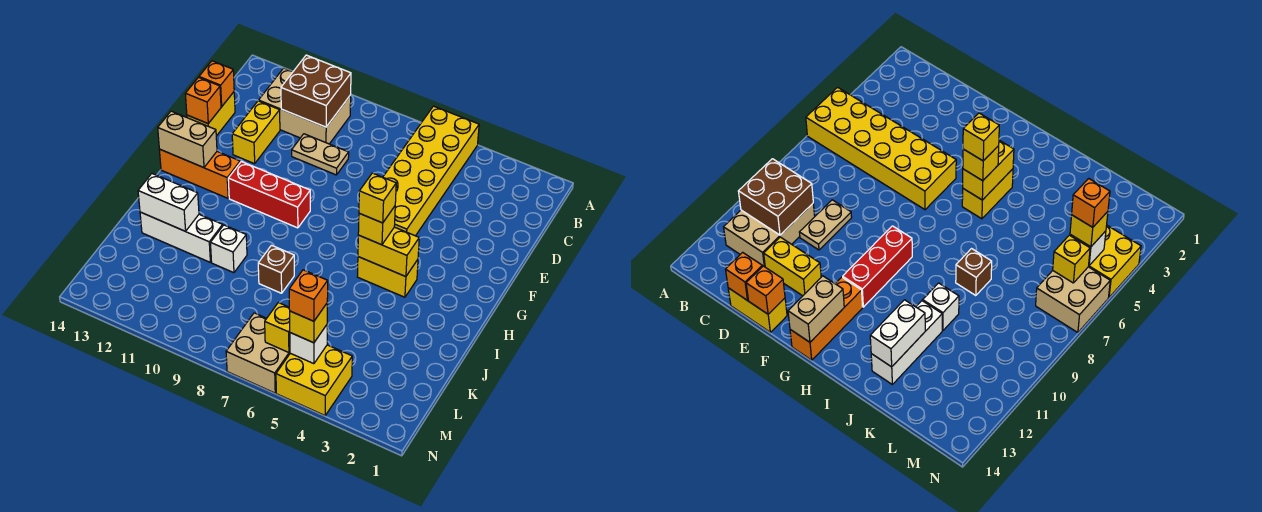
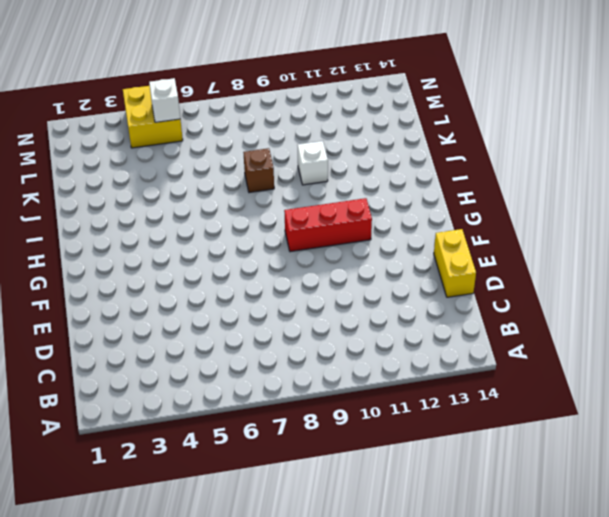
none -> yellow 2x6 brick [383,106,479,236]
none -> tan 2x3 brick [259,68,351,144]
none -> tan 1x2 plate [292,134,349,175]

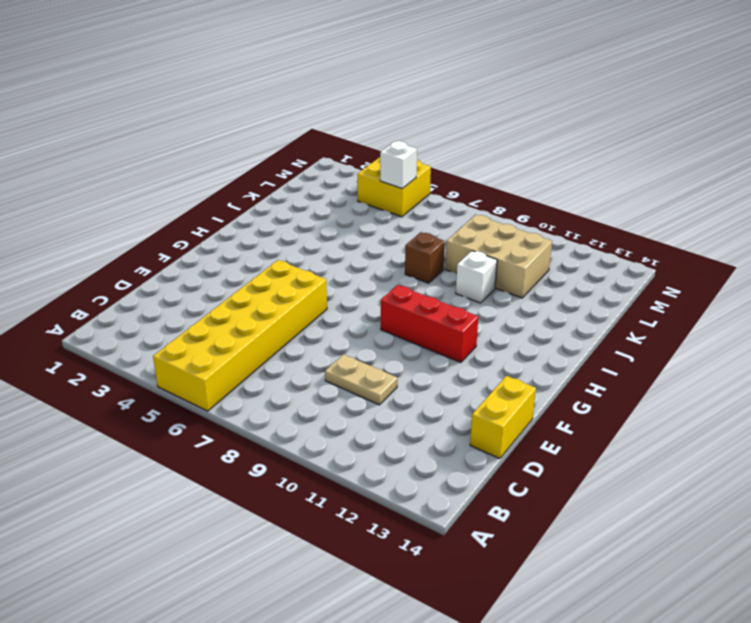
tan 2x3 brick [445,215,552,298] -> tan 2x3 brick moved to [259,68,351,144]
none -> yellow 1x2 brick [232,101,280,164]
none -> orange 1x3 brick [159,149,240,198]
none -> yellow 1x2 brick [357,257,418,297]

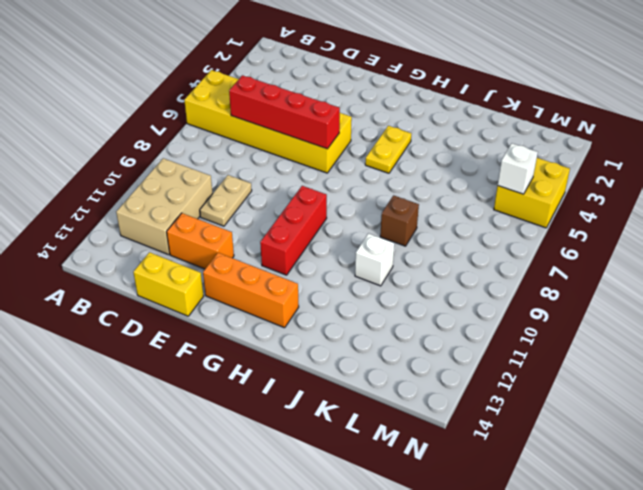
red 1x4 brick [229,75,340,149] -> none
orange 1x2 brick [167,213,234,269] -> yellow 1x2 brick [232,101,280,164]
orange 1x3 brick [203,253,299,328] -> orange 1x3 brick turned to [159,149,240,198]
yellow 1x2 plate [365,126,411,173] -> yellow 1x2 brick [357,257,418,297]
none -> white 1x3 brick [140,212,223,262]
none -> tan 2x2 brick [226,313,290,393]
none -> brown 2x2 brick [281,55,351,127]

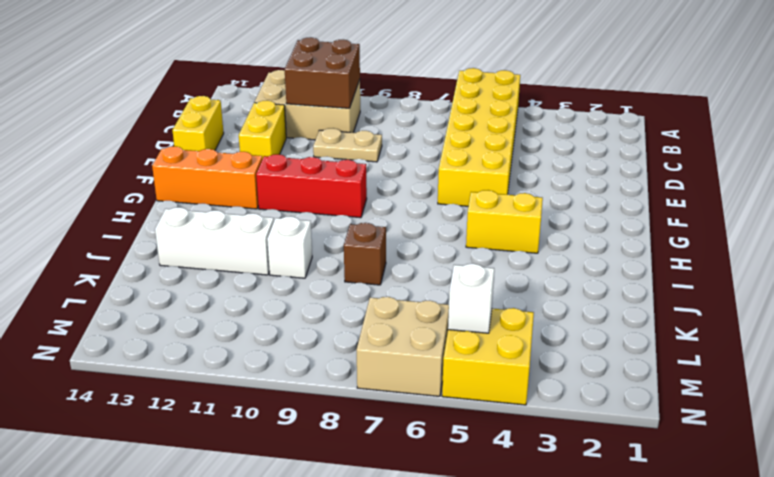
none -> orange 1x1 brick [199,61,234,107]
none -> orange 1x1 brick [185,77,221,123]
none -> tan 1x2 brick [158,111,217,168]

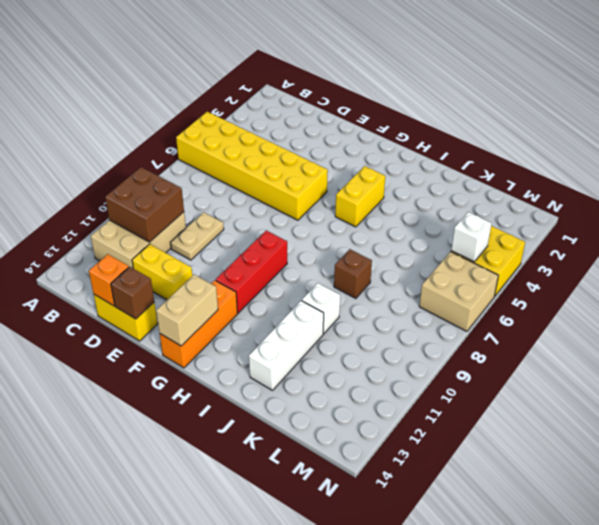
brown 1x1 brick [111,267,154,319] -> orange 1x1 brick [185,77,221,123]
none -> yellow 1x2 brick [358,227,419,277]
none -> white 1x2 brick [138,174,199,231]
none -> yellow 1x1 brick [265,303,290,353]

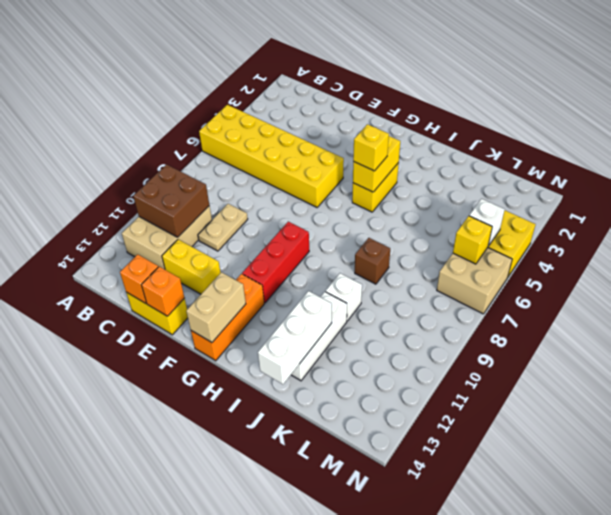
white 1x3 brick [258,291,332,384] -> white 1x2 brick [138,174,199,231]
none -> yellow 1x1 brick [290,304,327,343]
none -> yellow 1x1 brick [359,173,396,223]
none -> orange 1x1 brick [289,270,328,321]

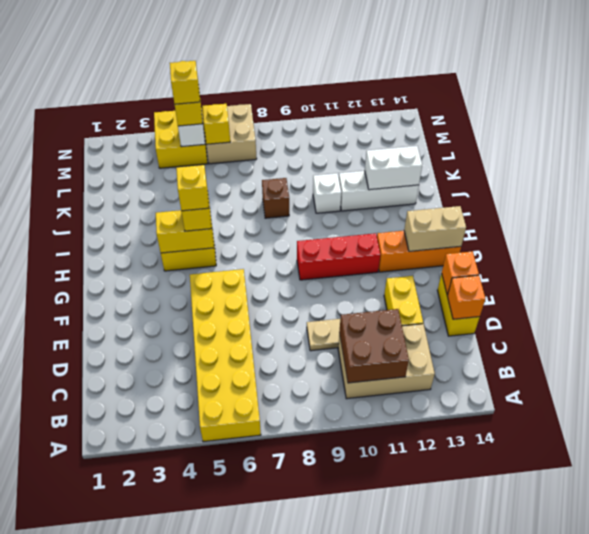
yellow 1x1 brick [170,61,200,104] -> orange 1x1 brick [289,270,328,321]

